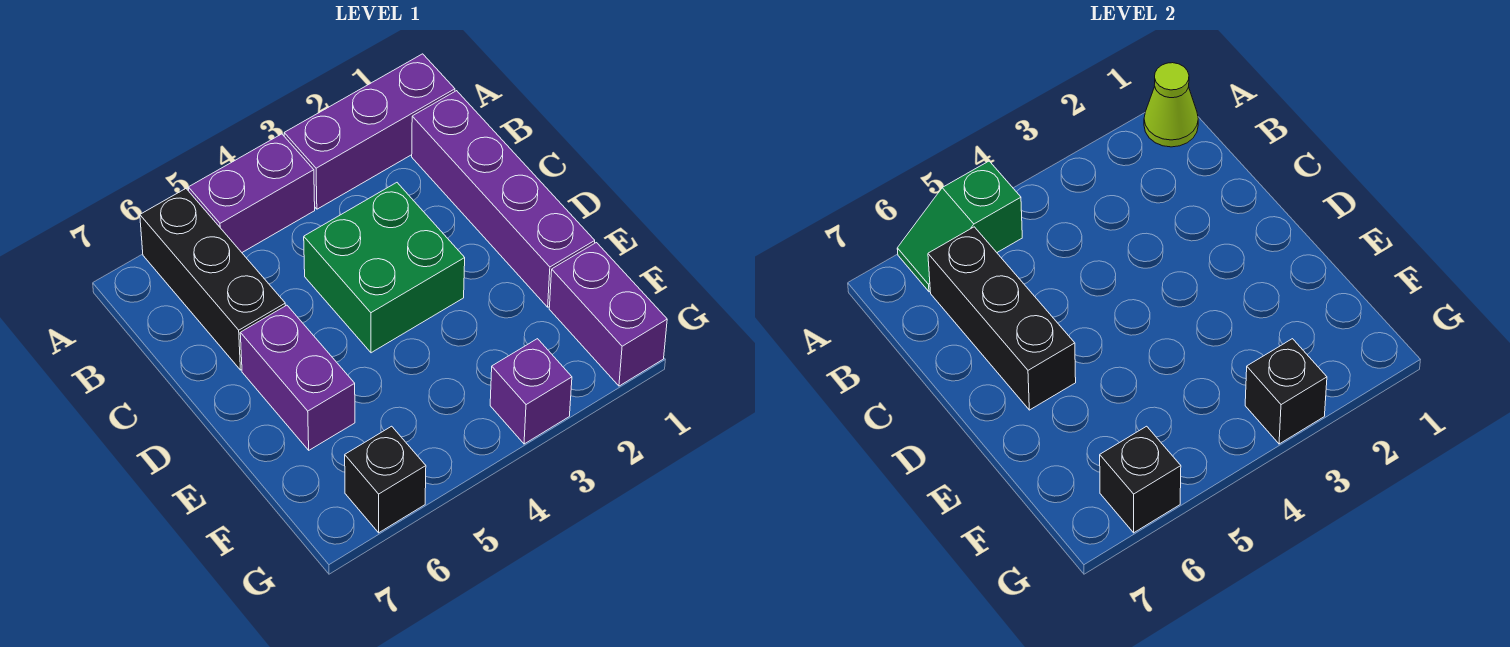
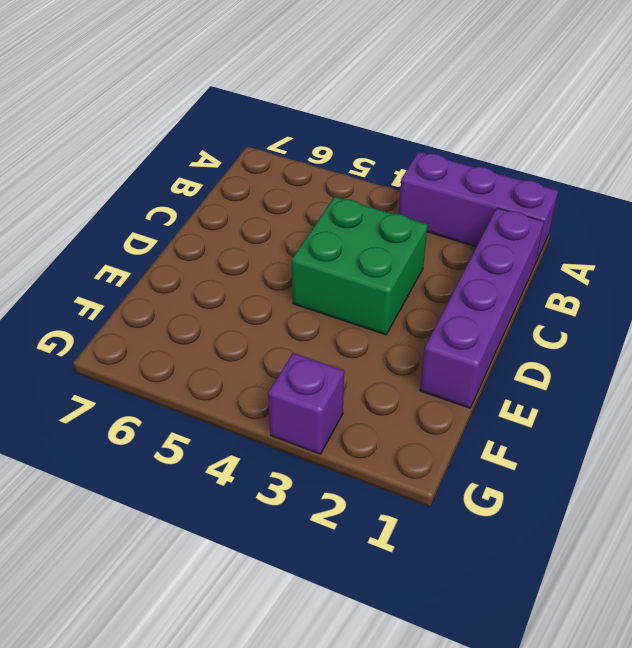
none -> purple 1x2 brick [188,134,315,252]
none -> black 1x3 brick [140,189,285,370]
none -> purple 1x2 brick [240,305,355,450]

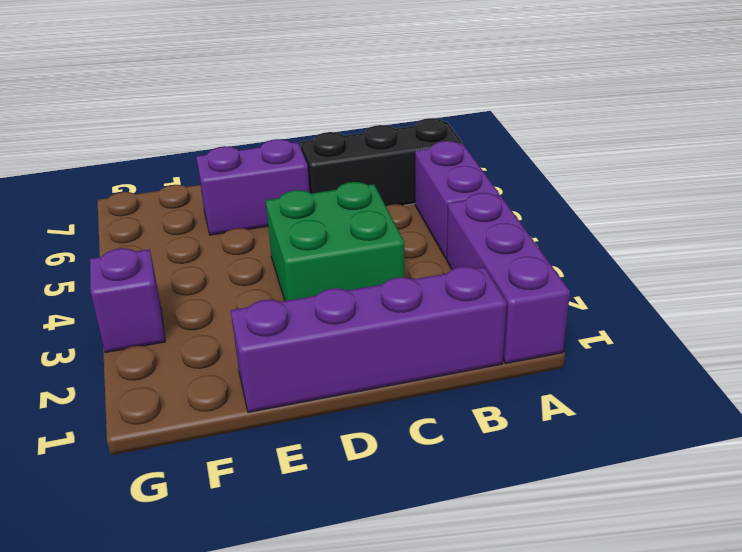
none -> purple 1x2 brick [549,243,667,386]
none -> black 1x1 brick [345,426,426,533]
none -> lime 1x1 cone [1144,63,1198,147]

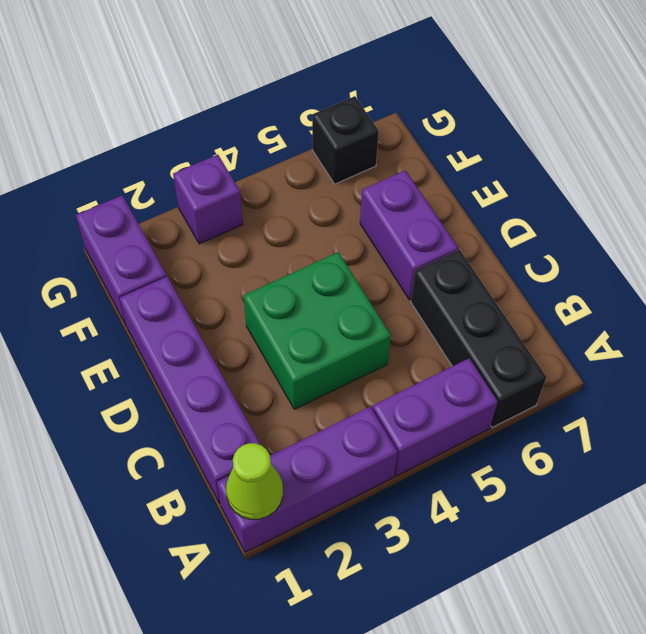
none -> green 1x2 slope [897,161,1022,292]
none -> black 1x3 brick [928,227,1076,410]
none -> black 1x1 brick [1245,339,1327,444]

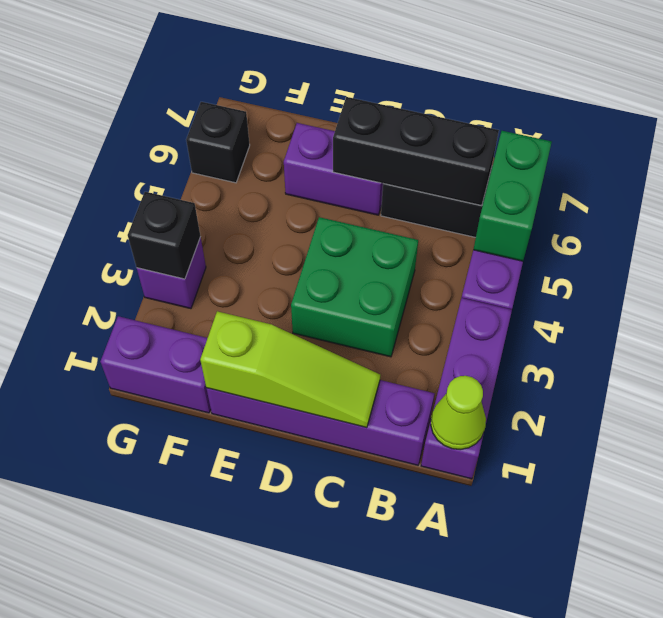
green 1x2 brick [473,131,552,261] -> green 1x2 slope [897,161,1022,292]
lime 1x3 slope [200,311,380,428] -> none
none -> black 1x1 brick [1100,426,1181,533]

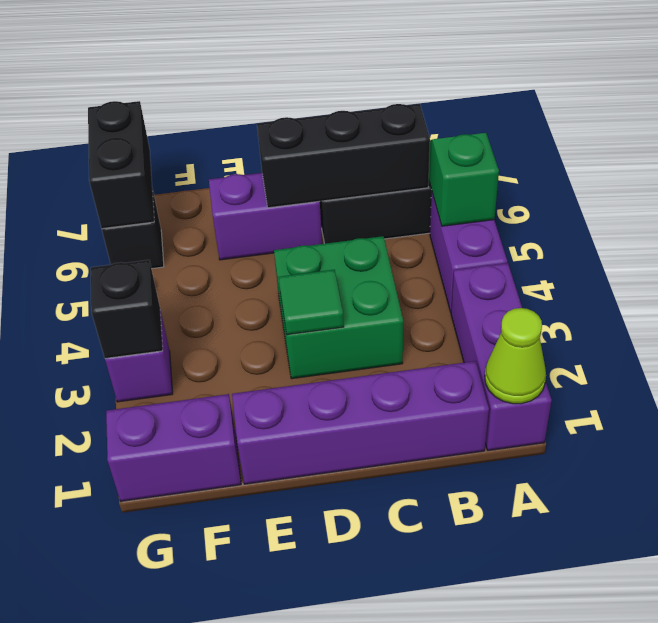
green 1x1 tile [279,270,344,335] -> none
black 1x2 brick [88,101,154,229] -> black 1x1 brick [1100,426,1181,533]

